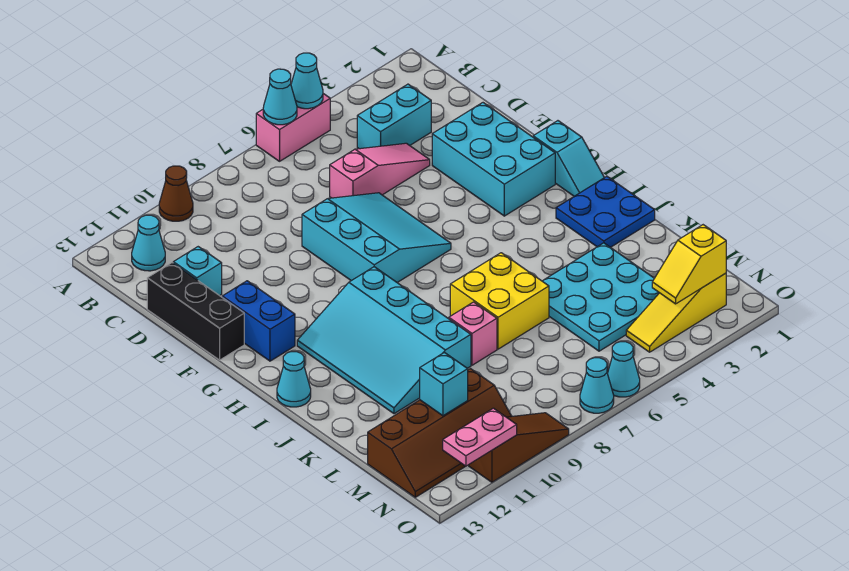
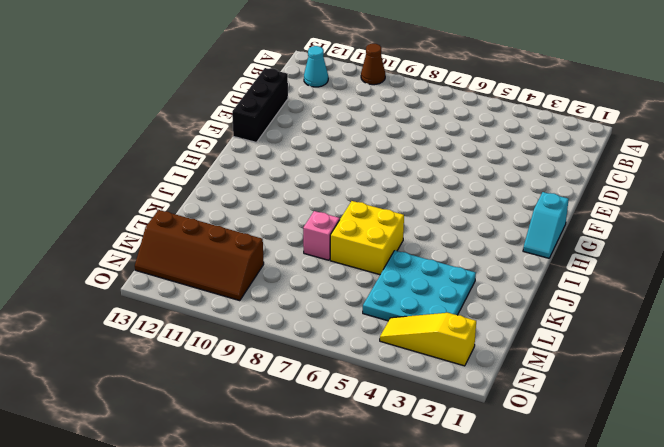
none -> pink 1x2 brick [256,94,330,161]
none -> cyan 1x2 brick [357,84,431,149]
none -> pink 1x3 slope [330,143,430,198]

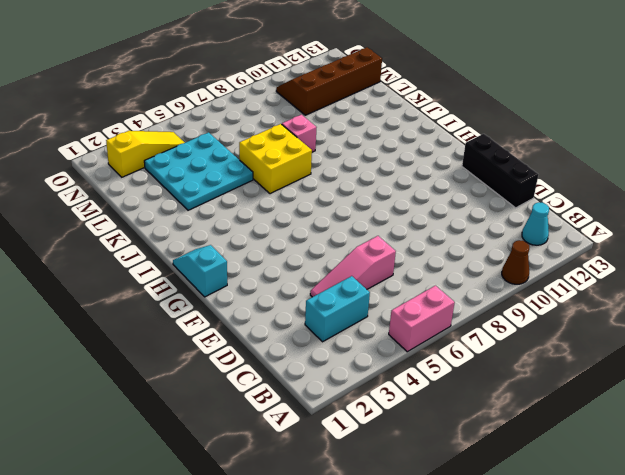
none -> cyan 1x1 brick [173,247,222,296]
none -> cyan 2x3 brick [432,103,555,216]
none -> cyan 3x3 slope [302,193,451,282]

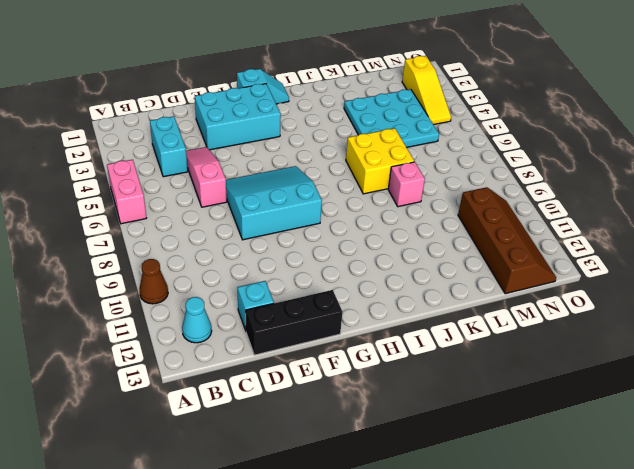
none -> blue 1x2 brick [222,281,295,361]
none -> cyan 3x4 slope [297,267,471,414]
none -> blue 2x2 plate [556,176,655,247]

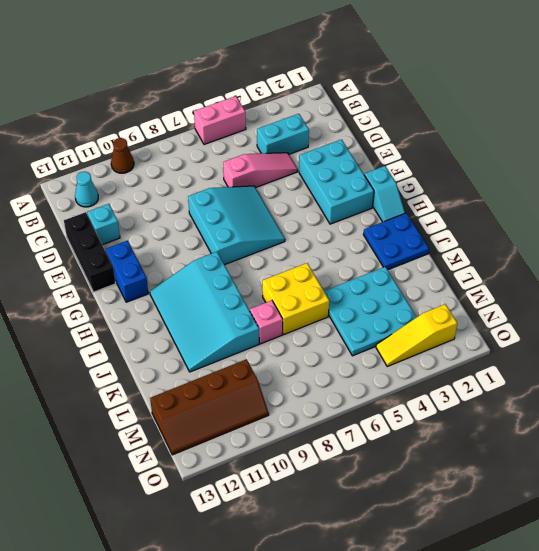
none -> cyan 1x1 cone [277,352,311,407]
none -> cyan 1x1 cone [608,342,640,397]
none -> cyan 1x1 cone [580,358,614,413]

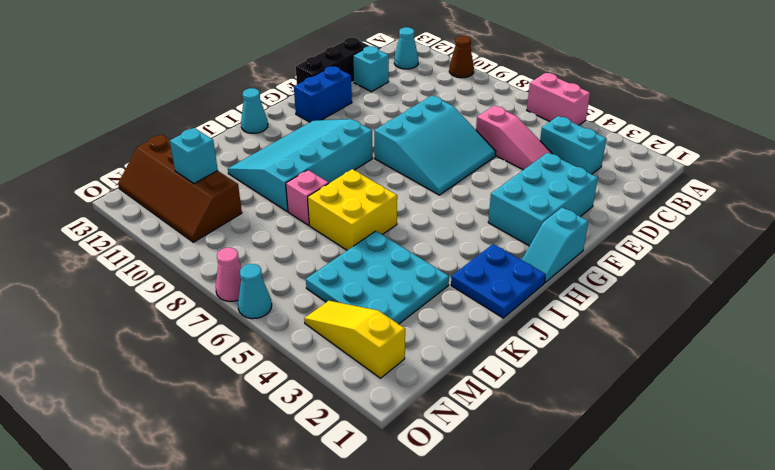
pink 1x1 cone [216,248,242,301] -> cyan 1x1 cone [580,358,614,413]
none -> brown 1x3 slope [469,413,569,482]
none -> cyan 1x1 cone [291,53,323,109]
none -> cyan 1x1 cone [263,69,297,125]

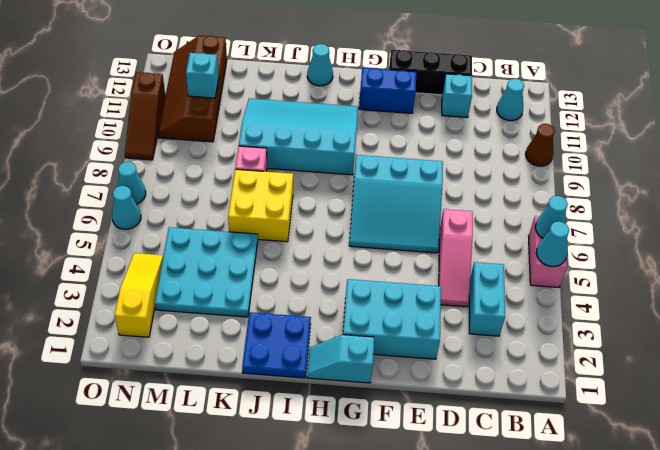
none -> yellow 1x2 slope [652,225,726,304]
none -> pink 1x2 plate [443,408,517,466]

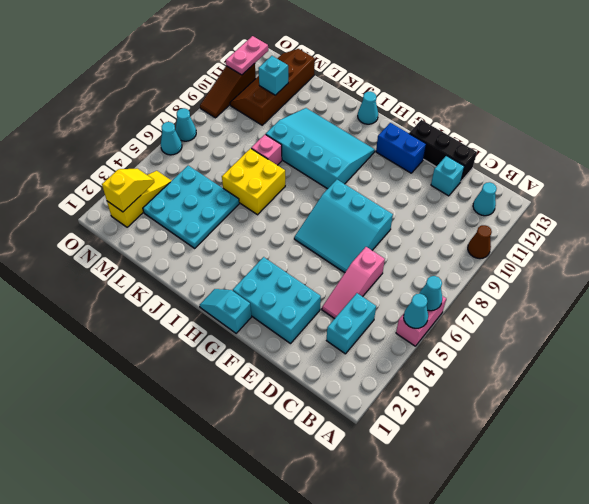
none -> blue 2x2 plate [556,176,655,247]

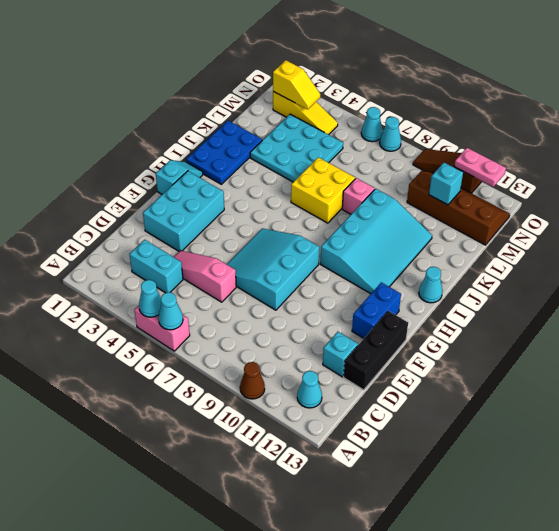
blue 2x3 plate [186,121,262,184] -> blue 2x2 plate [556,176,655,247]

